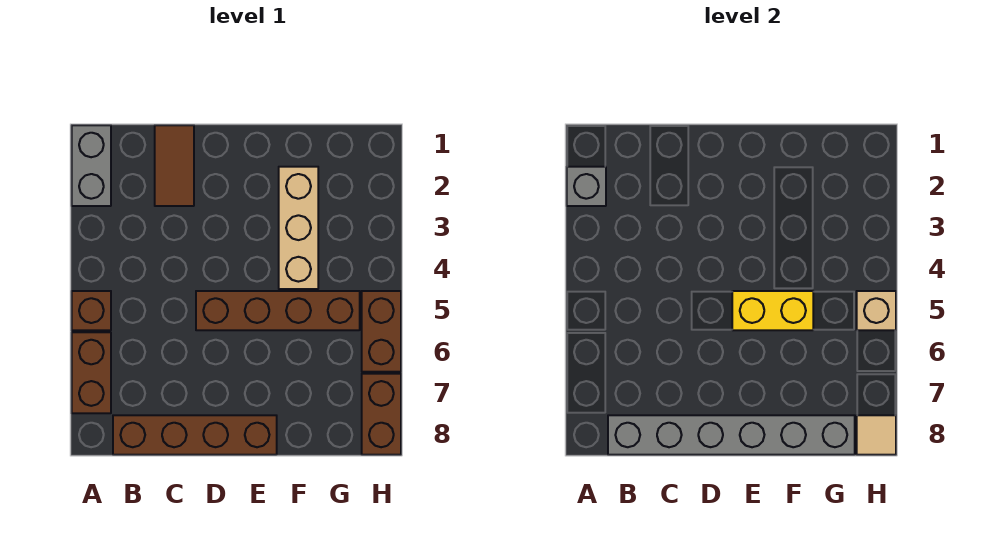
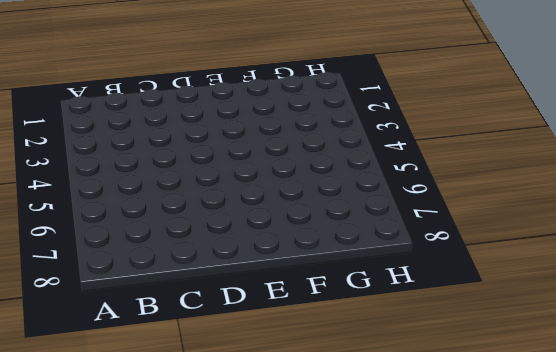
none -> grey 1x2 brick [72,125,111,206]
none -> brown 1x1 brick [72,291,111,330]
none -> brown 1x2 brick [72,332,111,413]

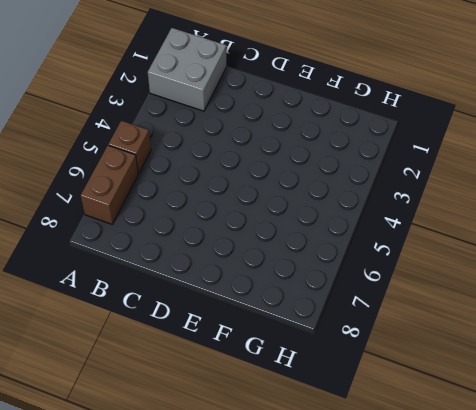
grey 2x2 brick [148,28,227,111] -> grey 1x2 brick [72,125,111,206]
none -> brown 1x4 brick [113,415,277,455]
none -> brown 1x2 tile [155,125,194,206]
none -> brown 1x4 brick [196,291,360,330]

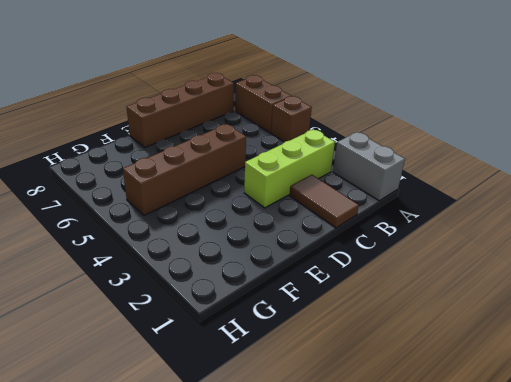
lime 1x3 brick [244,129,335,208] -> none
none -> tan 1x3 brick [279,167,318,289]
none -> brown 1x2 brick [362,291,401,372]
none -> brown 1x2 brick [362,374,401,455]

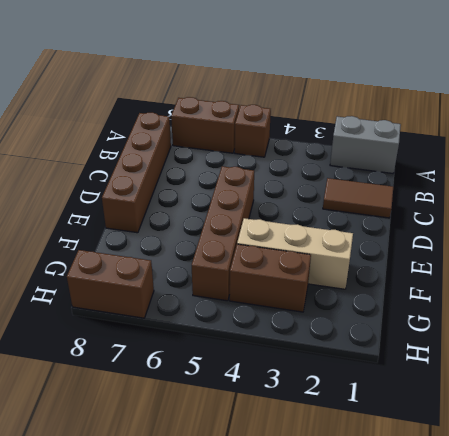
brown 1x2 brick [230,244,311,312] -> brown 1x2 brick moved to [362,291,401,372]
none -> grey 1x1 brick [567,167,606,206]
none -> grey 1x6 brick [608,415,855,455]
none -> yellow 1x2 brick [732,291,813,330]

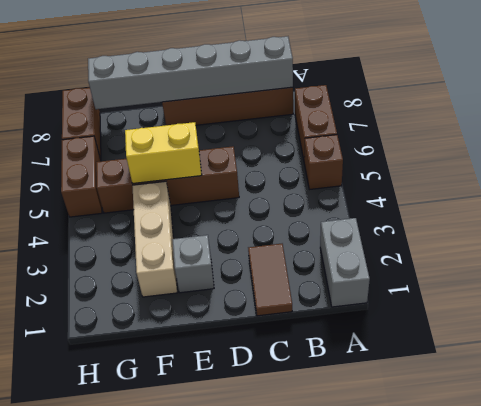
grey 1x1 brick [172,235,214,293] -> grey 1x1 brick moved to [567,167,606,206]
none -> tan 1x1 brick [857,291,896,330]
none -> tan 1x1 tile [857,415,896,455]

